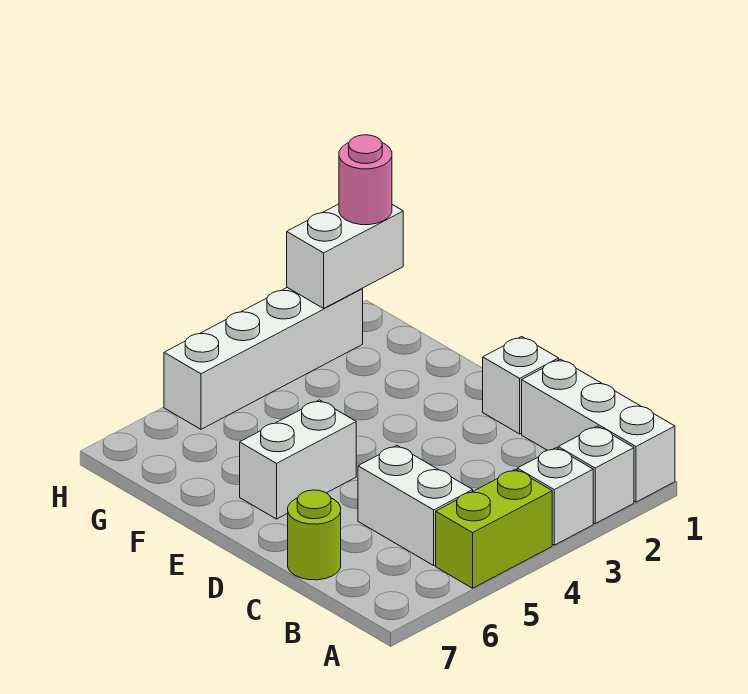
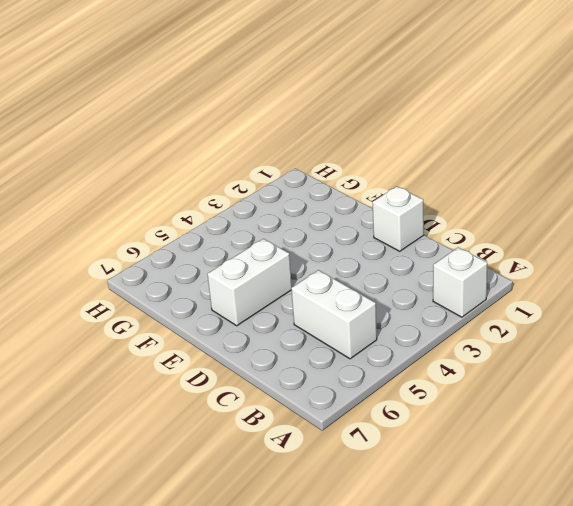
none -> white 1x3 brick [522,359,675,502]
none -> white 1x1 brick [517,448,593,545]

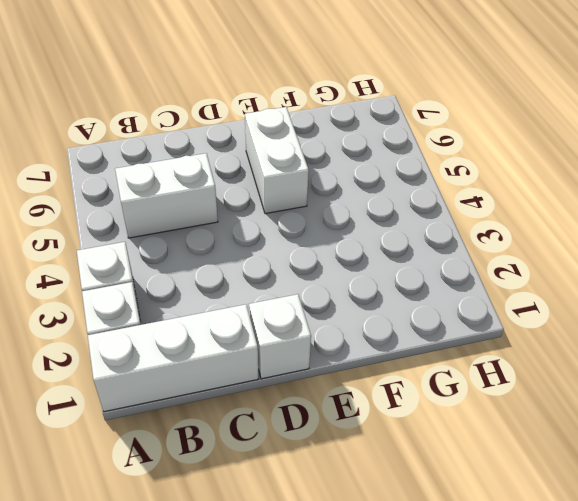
none -> lime 1x2 brick [436,469,552,588]
none -> lime 1x1 round brick [288,490,341,580]

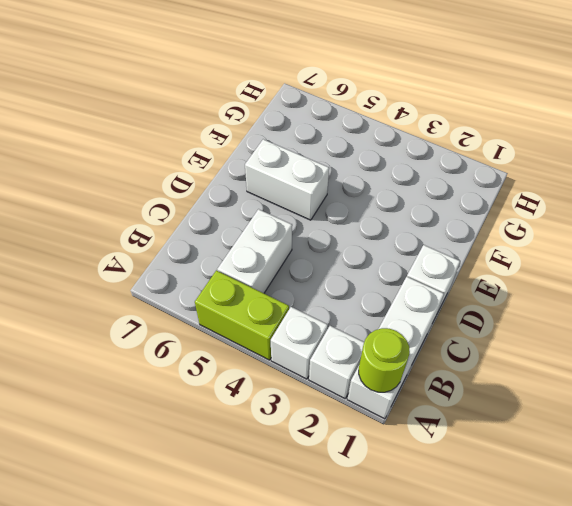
lime 1x1 round brick [359,328,410,392] -> lime 1x1 round brick moved to [288,490,341,580]
none -> white 1x4 brick [164,288,363,429]
none -> white 1x2 brick [287,204,403,308]

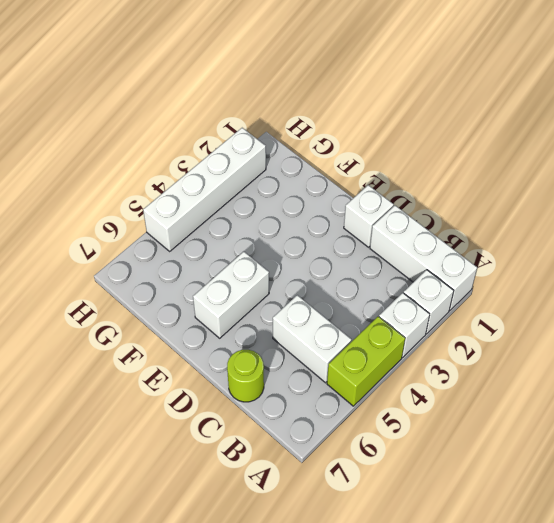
none -> white 1x2 brick [287,204,403,308]
none -> pink 1x1 round brick [339,135,392,225]

